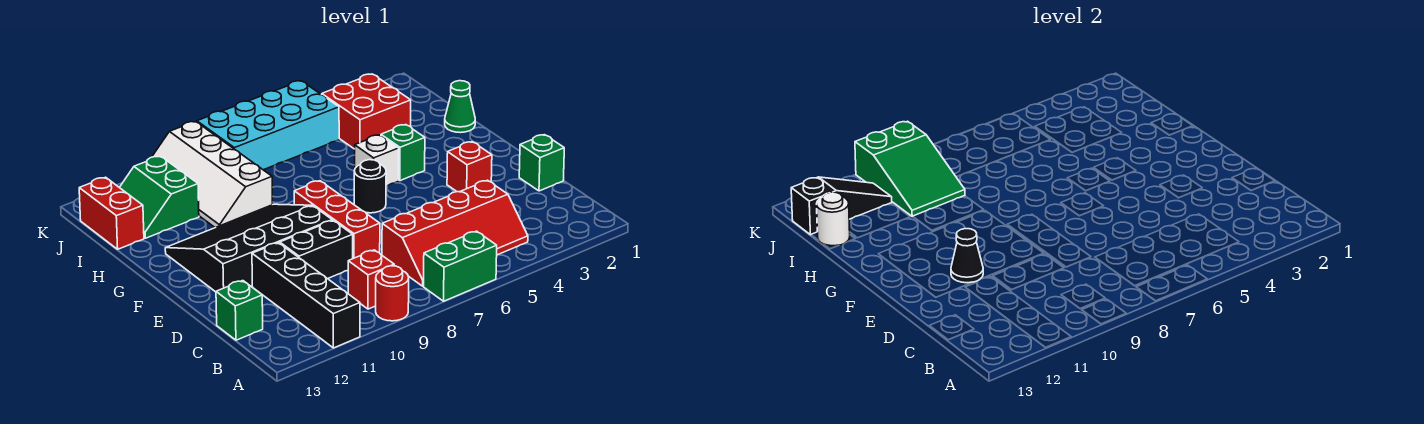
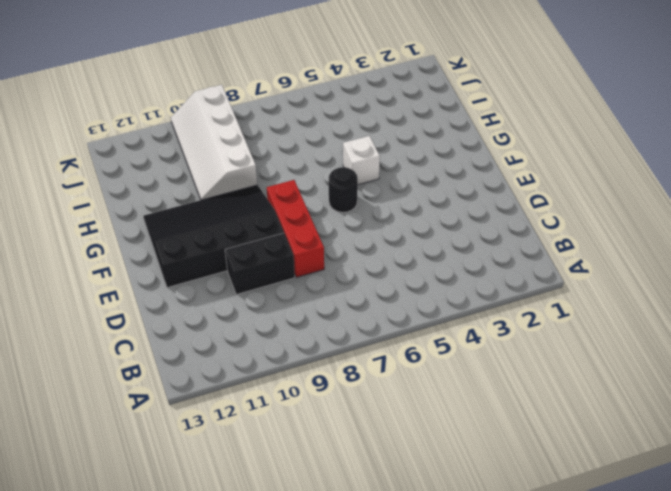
none -> green 1x2 brick [424,231,497,301]
none -> red 1x1 round brick [376,266,409,321]
none -> black 1x4 brick [252,243,360,348]

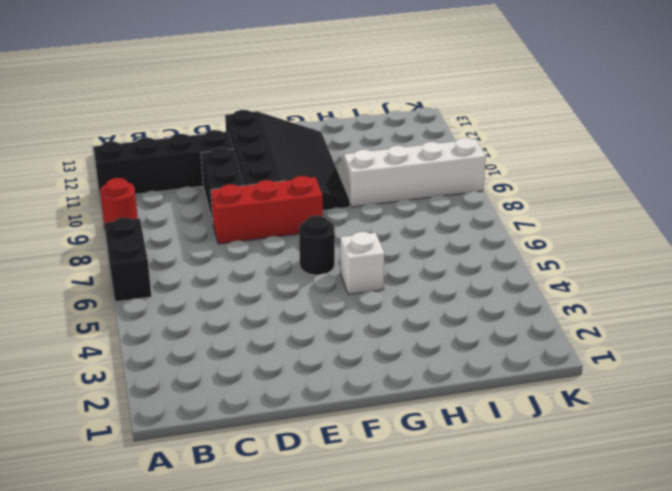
black 1x2 brick [105,218,151,302] -> green 1x2 brick [424,231,497,301]
none -> red 2x4 slope [382,180,528,286]
none -> red 1x1 brick [348,250,394,309]
none -> green 1x1 brick [216,281,263,340]

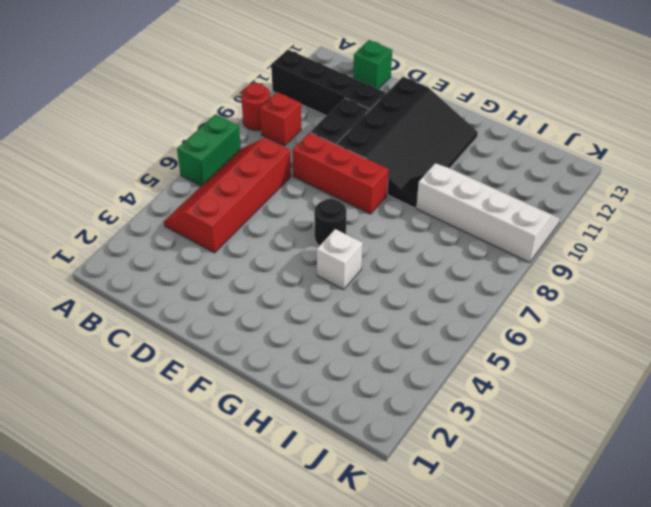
none -> green 1x1 brick [519,135,564,191]
none -> red 1x1 brick [447,142,492,192]
none -> green 1x1 brick [381,125,425,181]

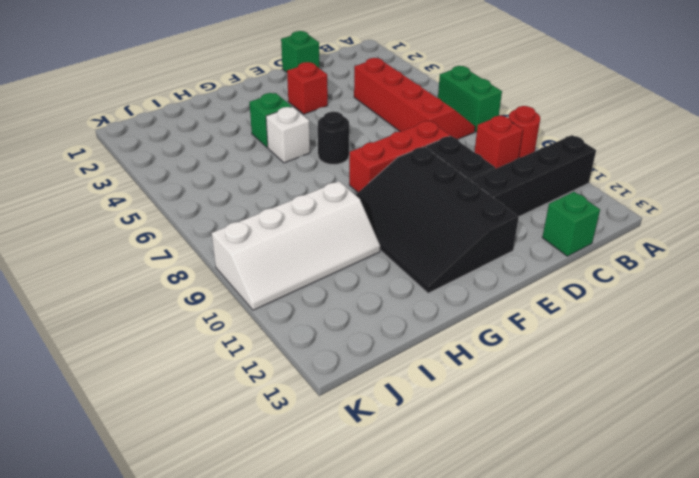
none -> green 1x1 cone [445,81,475,133]
none -> red 2x2 brick [322,74,411,149]
none -> green 2x2 slope [119,156,199,238]

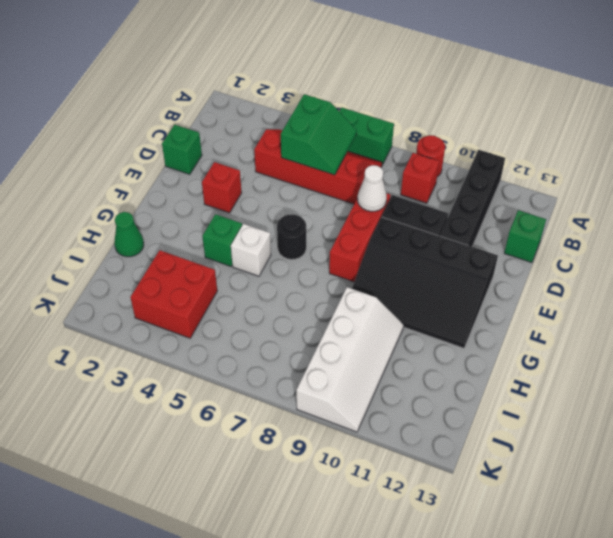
green 2x2 slope [281,94,357,175] -> green 2x2 slope moved to [119,156,199,238]
white 1x1 cone [357,165,387,212] -> none
none -> red 1x2 brick [79,177,144,249]
none -> cyan 2x4 brick [197,81,339,170]
none -> black 1x1 cone [951,229,983,283]

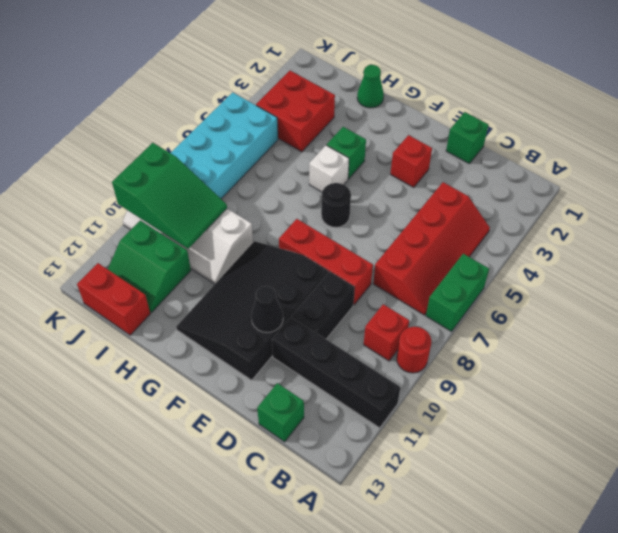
none -> white 1x1 round brick [817,192,850,246]
none -> black 1x3 slope [791,177,892,235]

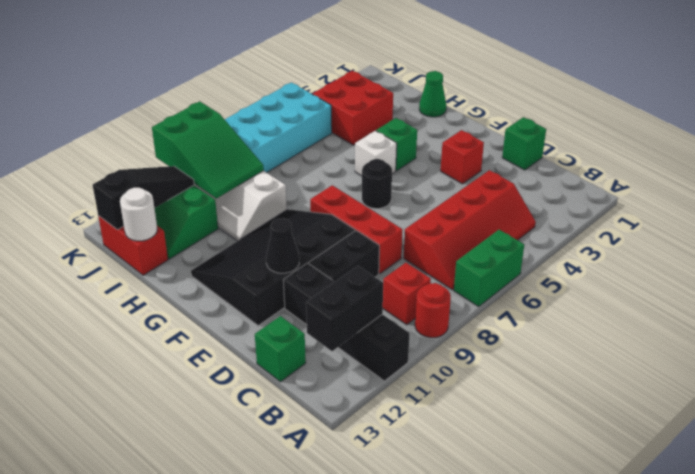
black 1x2 brick [306,266,383,351] -> none

